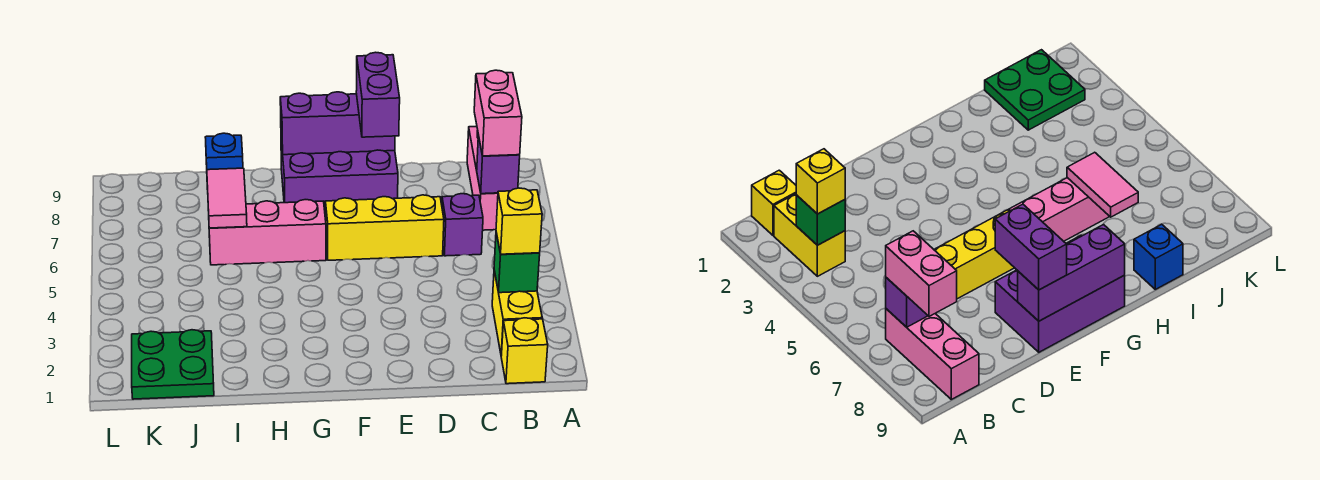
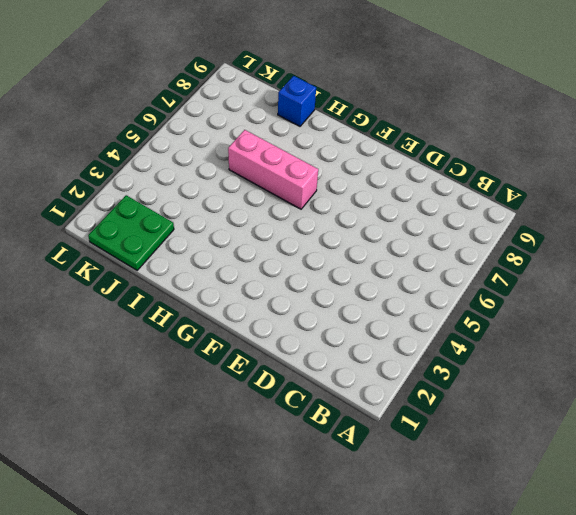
none -> yellow 1x1 brick [501,318,548,384]
none -> yellow 1x2 brick [492,271,542,356]
none -> pink 1x3 brick [467,127,498,230]

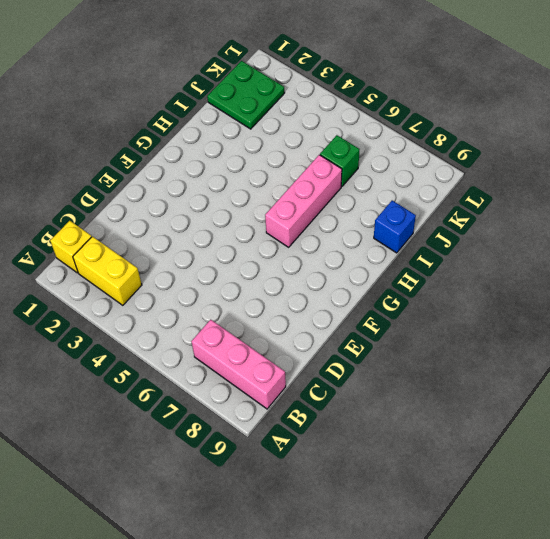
green 1x1 brick [320,135,360,187] -> green 1x1 brick moved to [494,233,540,293]
none -> purple 1x1 brick [442,194,483,256]
none -> yellow 1x3 brick [325,195,444,260]
none -> purple 2x3 brick [281,141,398,213]

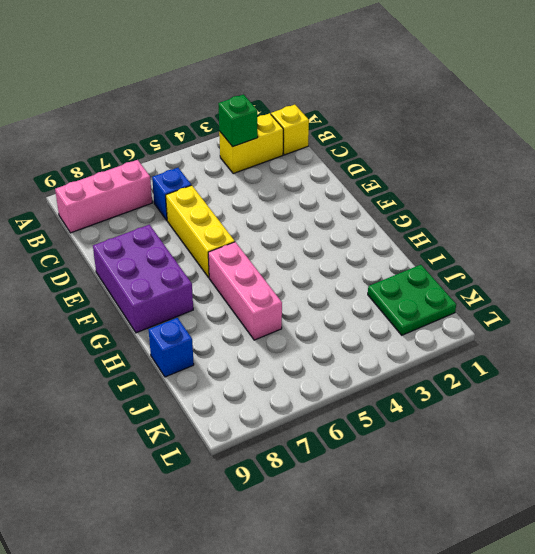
blue 1x1 brick [152,168,191,220] -> purple 1x1 brick [442,194,483,256]
none -> purple 1x1 brick [477,135,520,194]
none -> purple 1x3 brick [280,92,395,155]
none -> pink 1x2 tile [207,168,247,228]

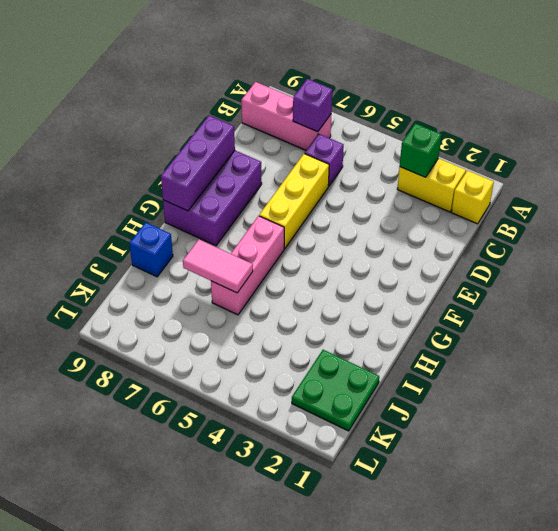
none -> yellow 1x1 brick [496,188,542,254]
none -> pink 1x2 brick [474,70,522,156]
none -> purple 1x2 brick [356,52,400,137]

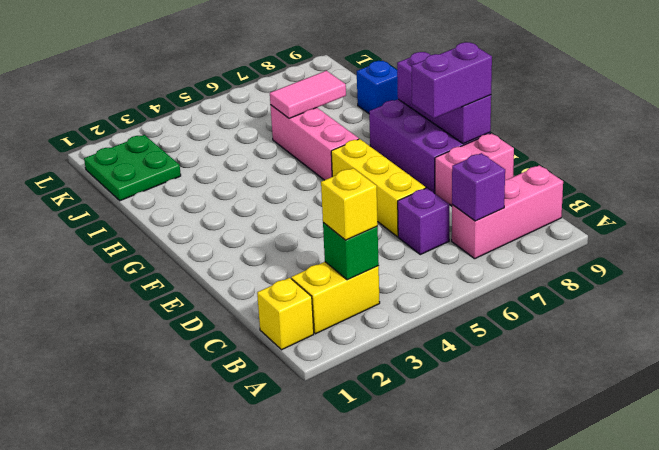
pink 1x2 brick [435,133,514,206] -> pink 1x2 brick moved to [474,70,522,156]

